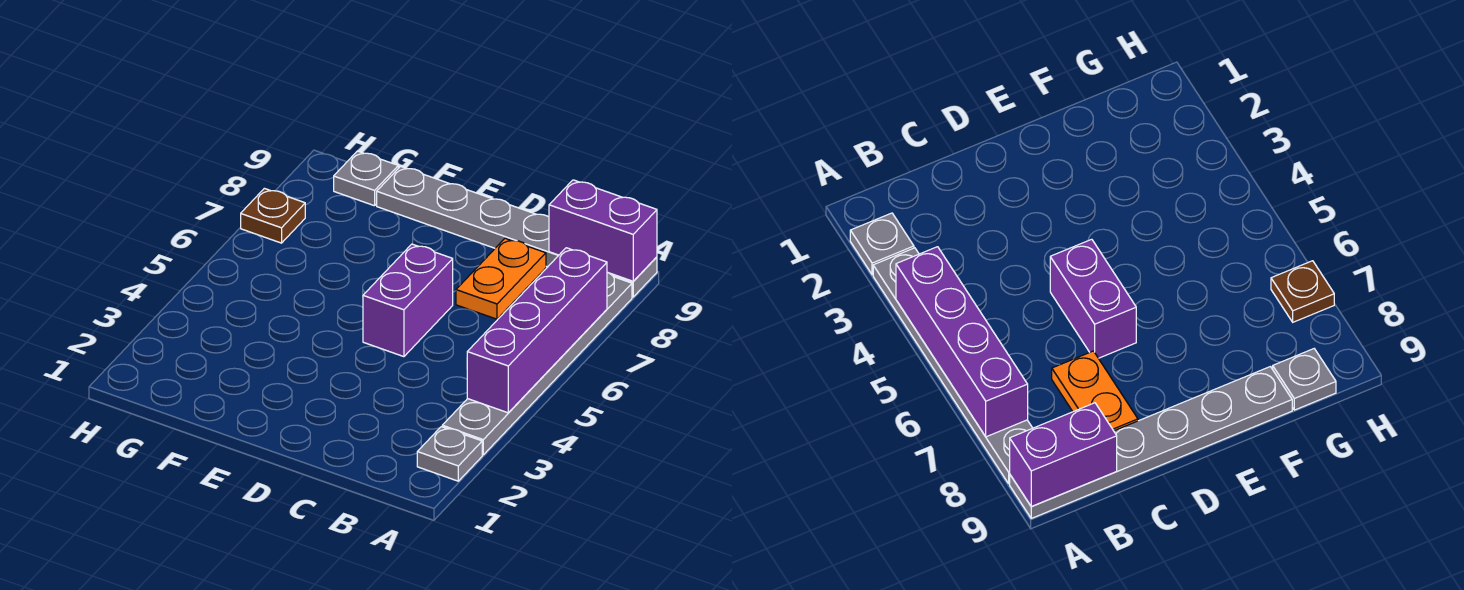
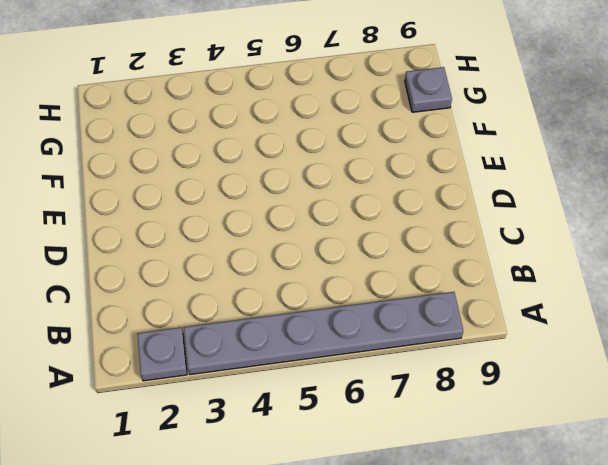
none -> grey 1x6 plate [377,166,657,297]
none -> orange 1x2 plate [456,238,546,319]

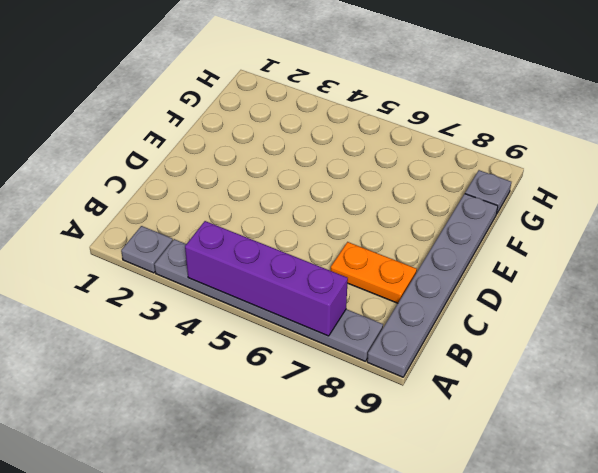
none -> purple 1x2 brick [363,244,453,357]
none -> brown 1x1 plate [241,188,305,243]

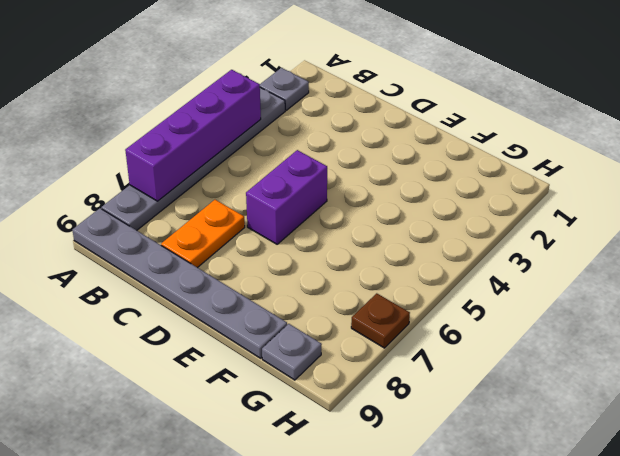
none -> purple 1x2 brick [549,180,657,281]

